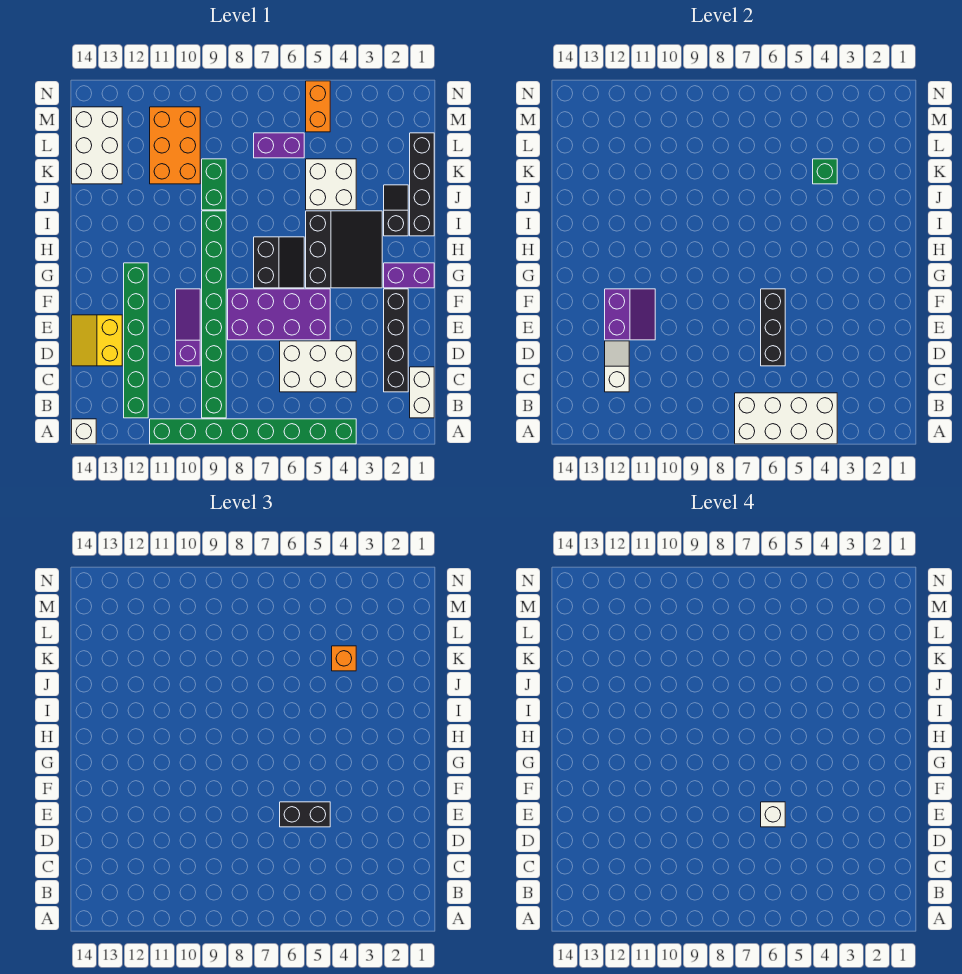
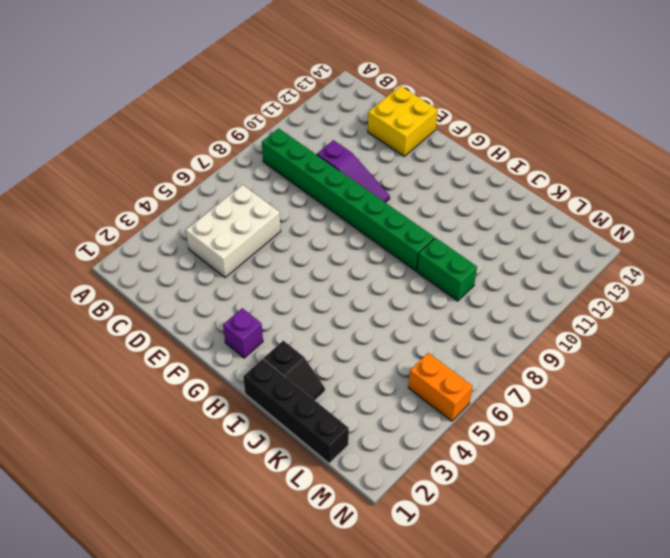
yellow 2x2 brick [368,86,438,156] -> yellow 2x2 slope [72,315,122,366]
purple 1x1 brick [223,308,263,358] -> purple 1x2 brick [384,263,434,288]
none -> green 1x8 brick [150,419,356,444]
none -> white 1x1 brick [72,419,96,444]
none -> white 1x2 brick [410,367,434,418]

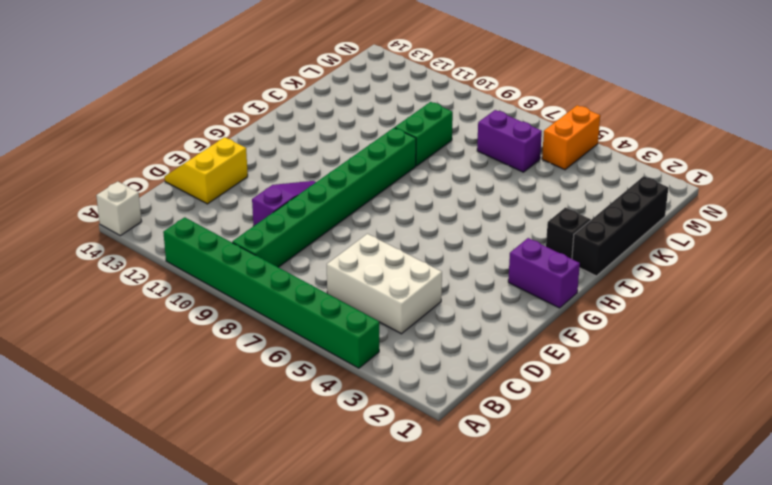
none -> white 1x2 brick [410,367,434,418]
none -> green 1x6 brick [124,263,148,418]
none -> black 1x4 brick [384,289,408,392]

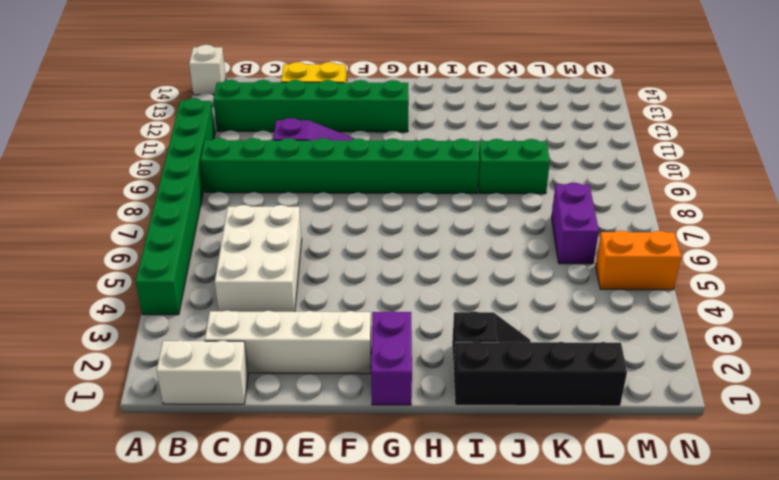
white 1x4 brick [205,311,371,374] -> black 1x4 brick [384,289,408,392]
none -> purple 2x4 brick [228,289,330,340]
none -> black 3x3 slope [306,211,382,288]
none -> black 2x2 slope [254,237,304,288]

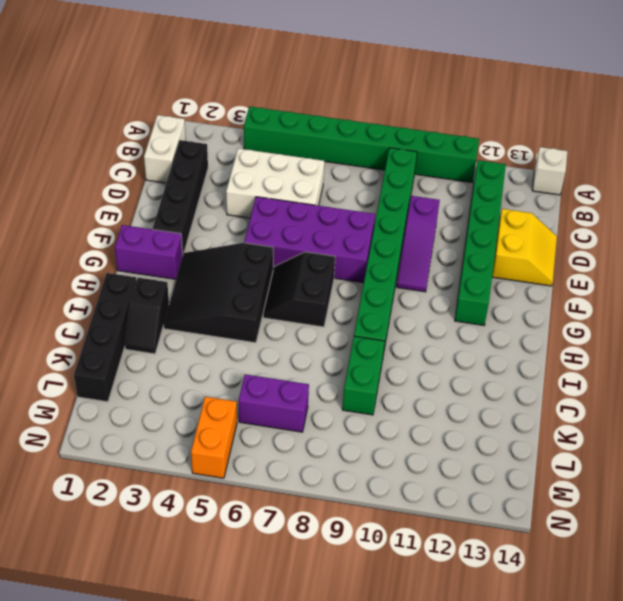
none -> white 2x2 brick [306,159,356,210]
none -> orange 2x3 brick [150,107,200,184]
none -> white 2x3 brick [72,107,122,184]

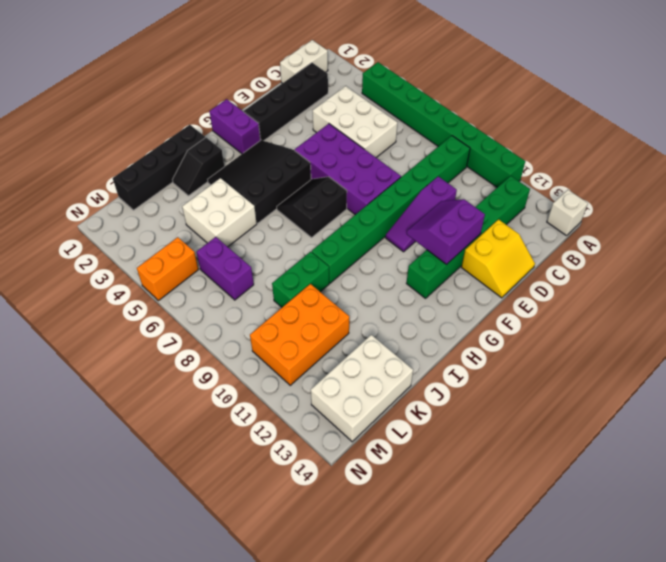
none -> white 2x4 brick [735,393,837,444]
none -> white 1x2 slope [605,341,629,392]
none -> black 1x3 brick [761,289,785,366]

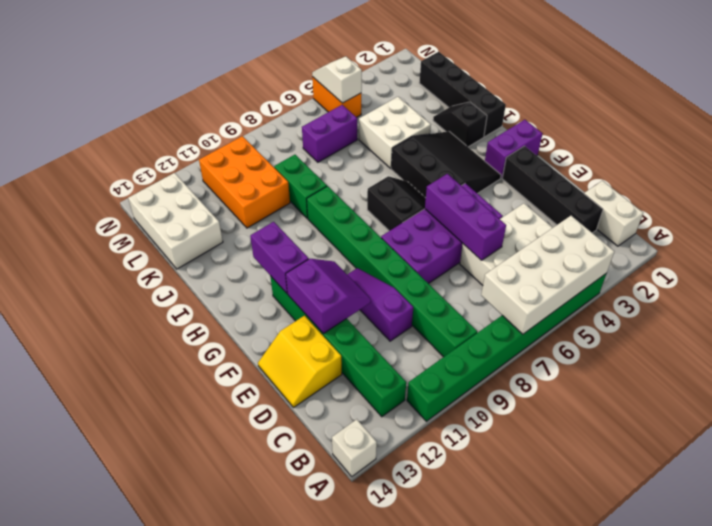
purple 1x3 brick [425,174,506,260] -> black 1x3 brick [761,289,785,366]
purple 1x2 brick [250,222,309,293] -> none
white 1x2 slope [312,56,362,103] -> white 1x2 slope moved to [605,341,629,392]
none -> green 1x1 brick [813,159,837,184]
none -> black 1x2 brick [280,802,330,827]
none -> orange 1x1 brick [332,646,356,671]

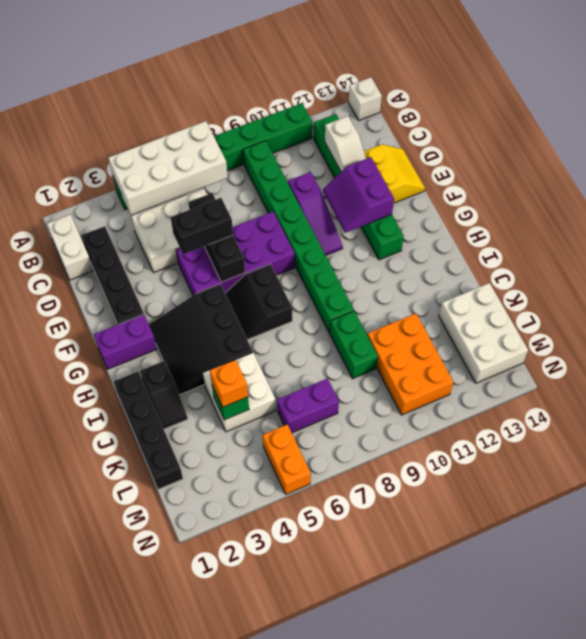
none -> white 1x1 brick [761,802,785,827]

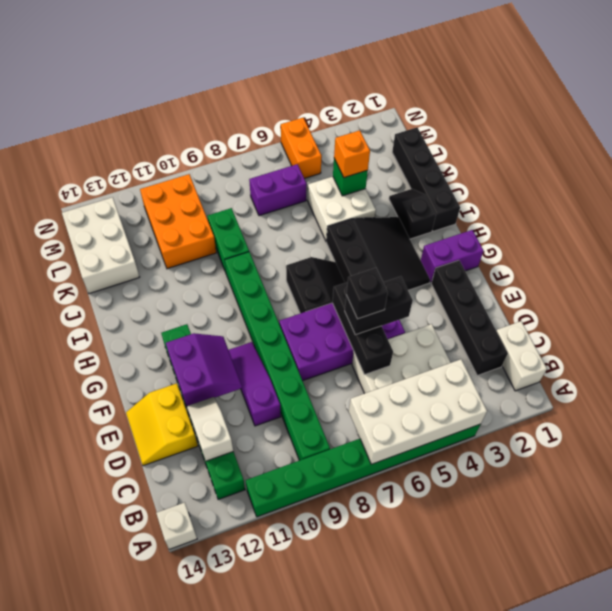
black 1x1 brick [346,268,388,319] -> white 1x1 brick [761,802,785,827]

